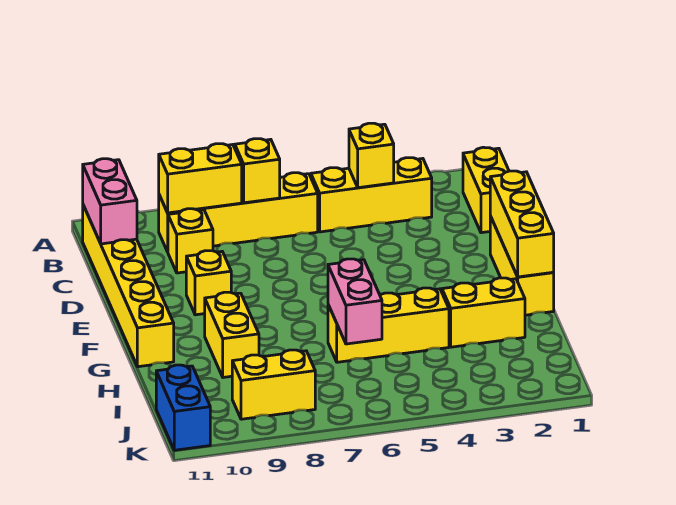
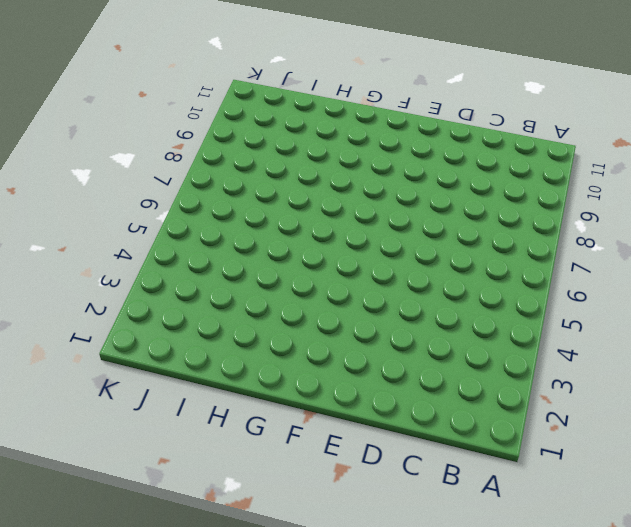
none -> yellow 1x2 brick [463,147,509,233]
none -> yellow 1x3 brick [311,158,432,232]
none -> yellow 1x4 brick [159,173,318,252]

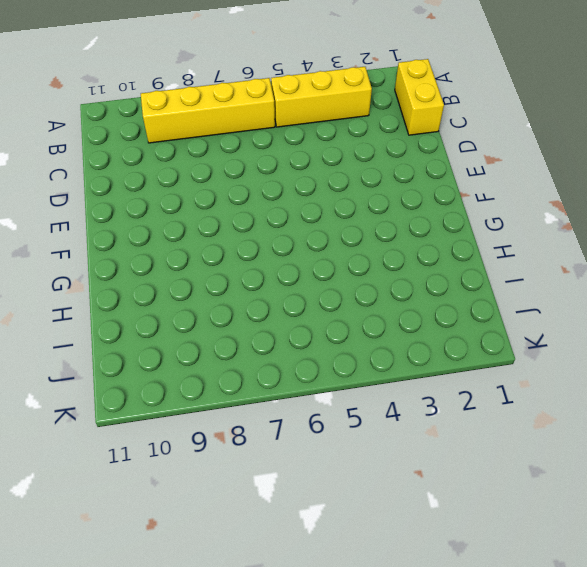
none -> yellow 1x6 brick [83,205,174,367]
none -> yellow 1x1 brick [168,209,213,273]
none -> yellow 1x3 brick [490,216,554,315]

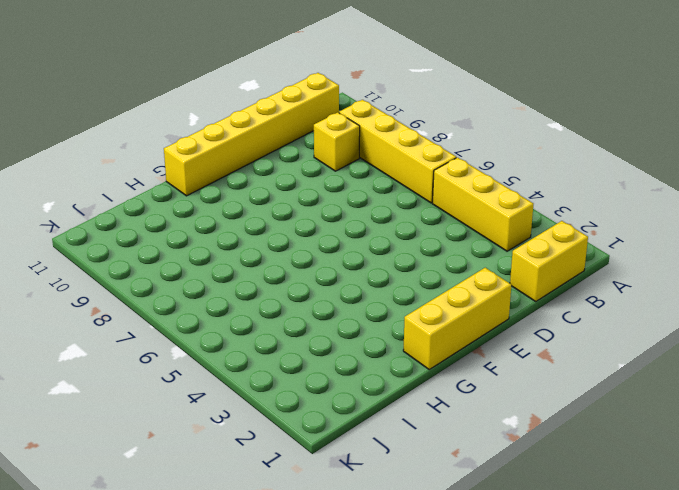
none -> yellow 1x1 brick [186,251,231,315]
none -> yellow 1x2 brick [205,292,259,377]
none -> yellow 1x2 brick [442,278,525,347]

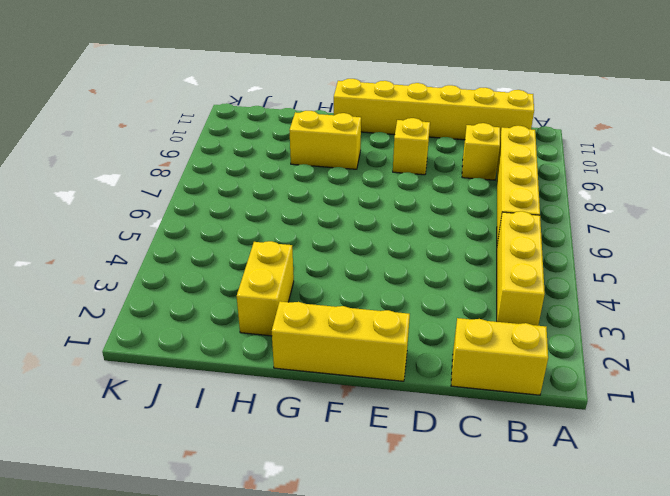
none -> yellow 1x3 brick [328,288,449,362]
none -> yellow 1x2 brick [232,350,315,419]
none -> blue 1x2 brick [156,365,210,450]

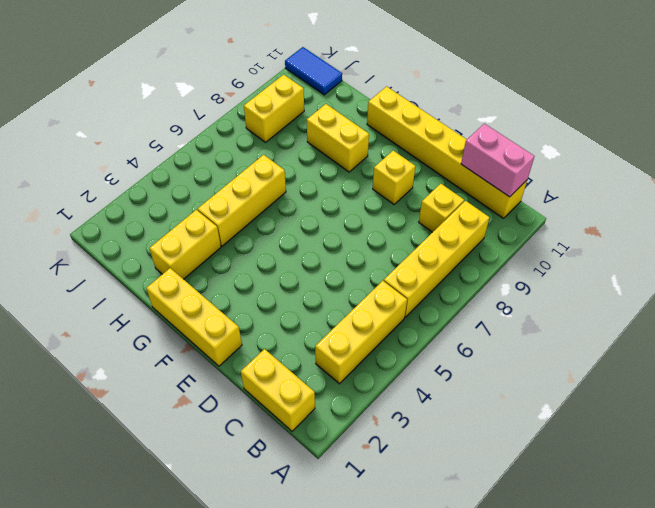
blue 1x2 tile [285,47,342,95] -> blue 1x2 brick [156,365,210,450]
none -> yellow 1x1 brick [349,123,394,188]
none -> yellow 1x1 brick [235,139,280,203]
none -> yellow 1x2 brick [159,144,242,213]

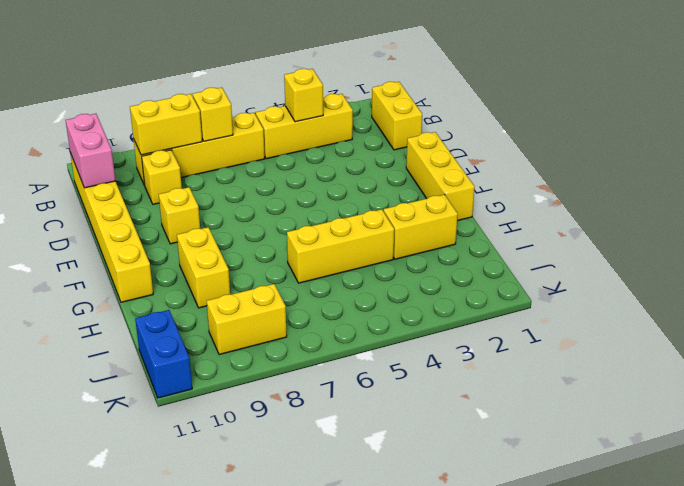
none -> yellow 1x3 brick [490,171,554,277]
none -> pink 1x2 brick [328,259,382,344]

